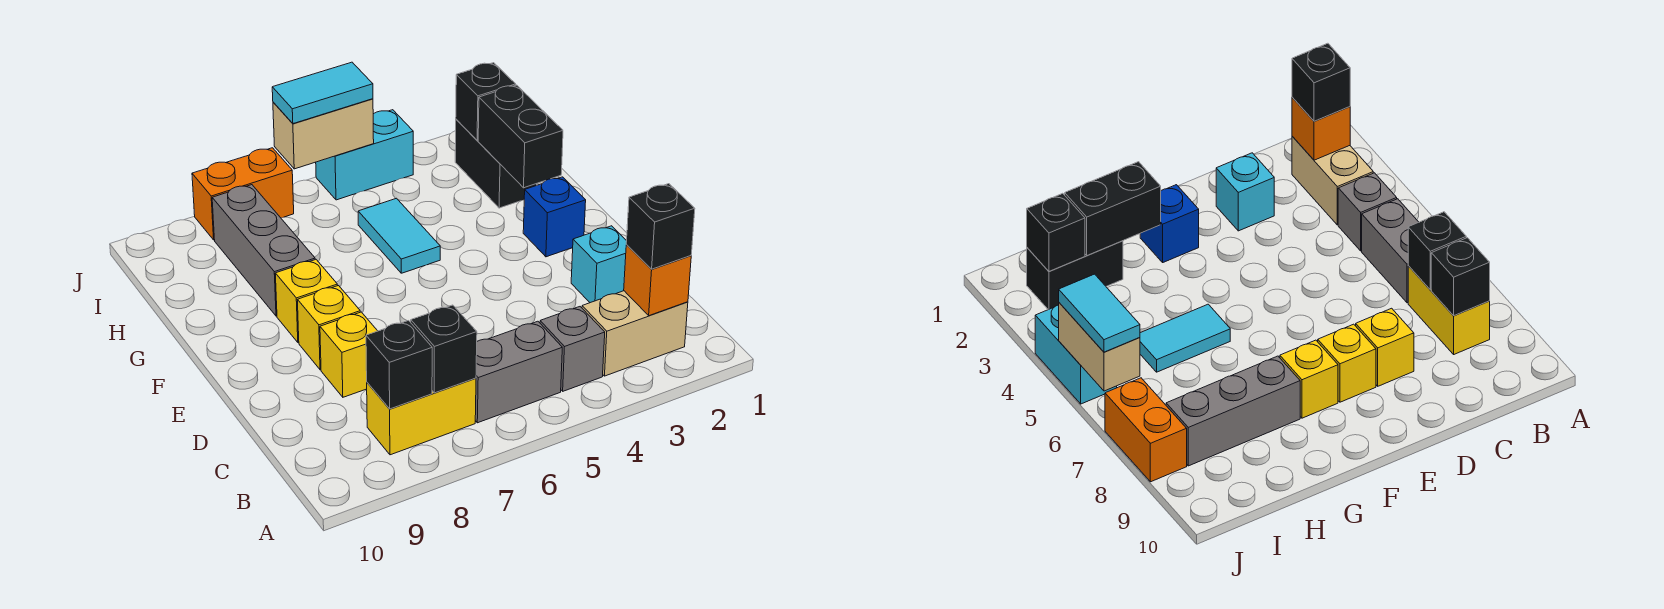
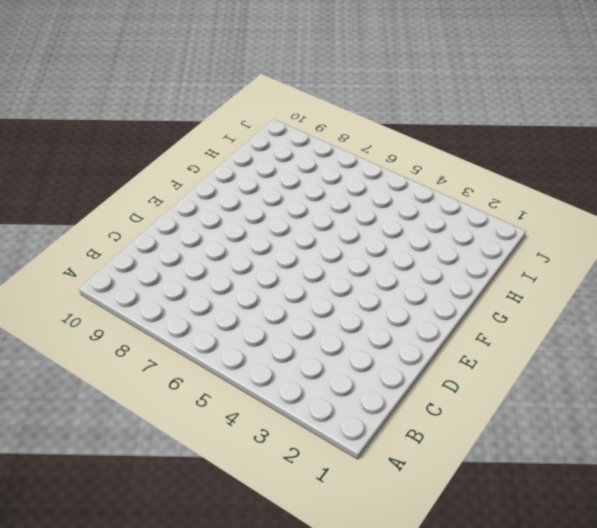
none -> tan 1x2 brick [582,291,688,376]
none -> grey 1x1 brick [540,307,605,391]
none -> grey 1x2 brick [475,321,562,423]

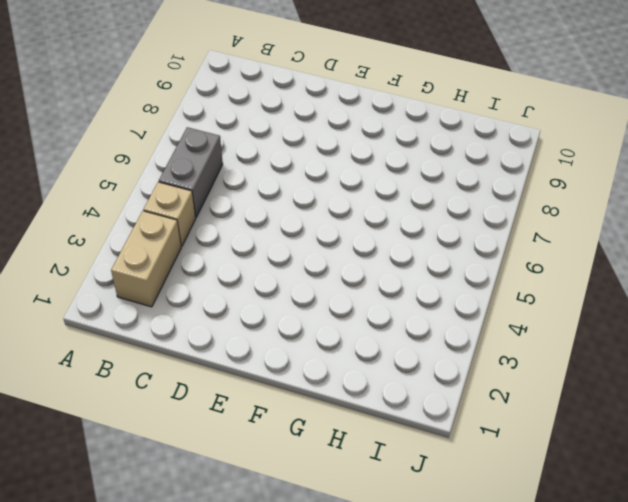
tan 1x1 brick [143,182,196,246] -> grey 1x1 brick [540,307,605,391]
none -> yellow 1x2 brick [367,378,476,455]
none -> cyan 1x1 brick [571,226,627,303]
none -> yellow 1x1 brick [320,312,377,397]

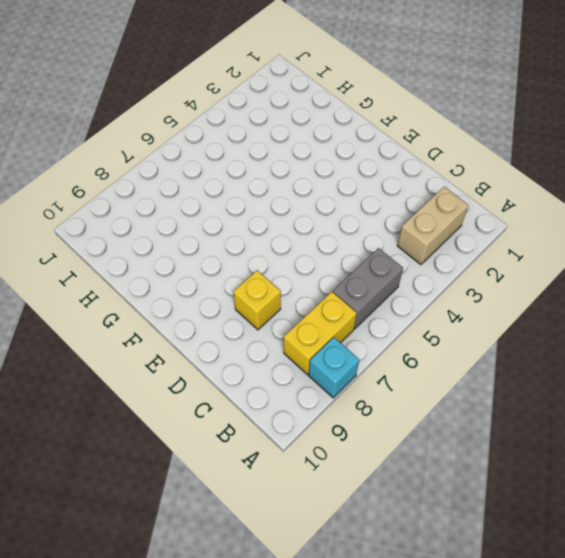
cyan 1x1 brick [309,337,359,398] -> cyan 1x1 brick moved to [571,226,627,303]
none -> grey 1x1 brick [540,307,605,391]
none -> yellow 1x1 brick [298,286,360,370]
none -> blue 1x1 brick [523,177,586,257]

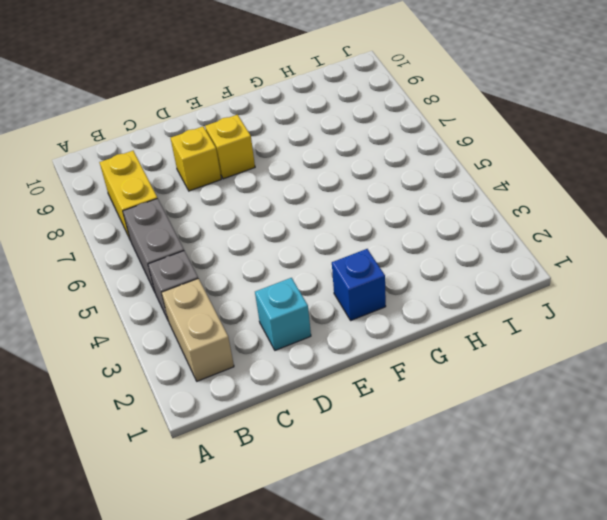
none -> yellow 1x1 brick [275,259,338,343]
none -> cyan 1x2 tile [358,198,440,273]
none -> grey 1x3 brick [212,185,315,316]

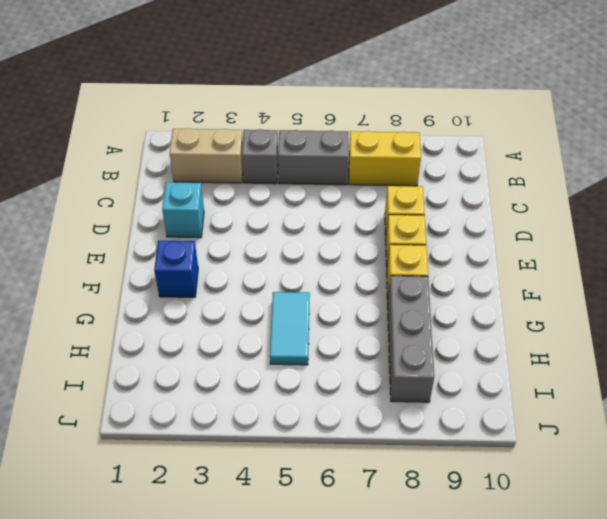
none -> black 1x2 brick [455,119,537,208]
none -> cyan 1x2 brick [316,110,413,200]
none -> orange 1x2 brick [192,148,294,240]

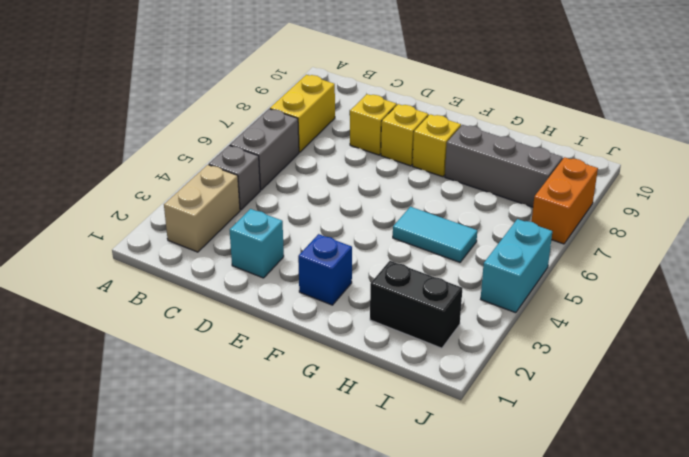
none -> orange 1x1 brick [624,245,691,316]
none -> black 1x1 brick [411,305,477,393]
none -> black 1x1 brick [366,321,432,409]

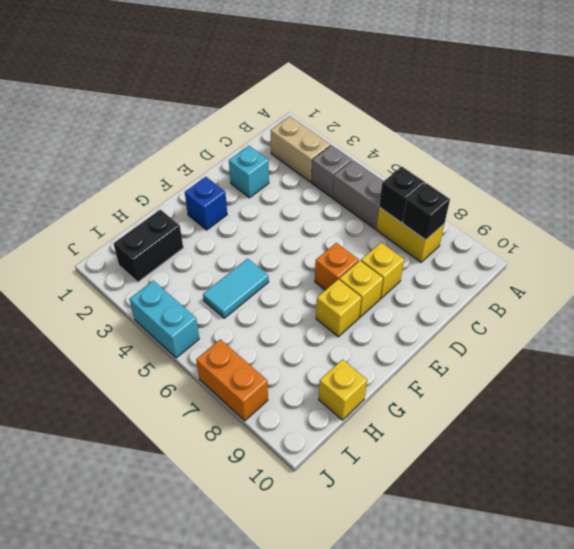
orange 1x1 brick [315,243,359,290] -> orange 1x1 brick moved to [624,245,691,316]
yellow 1x1 brick [319,360,367,420] -> none
none -> grey 1x3 brick [212,185,315,316]
none -> black 1x2 brick [478,85,563,188]
none -> black 1x1 brick [456,63,516,140]

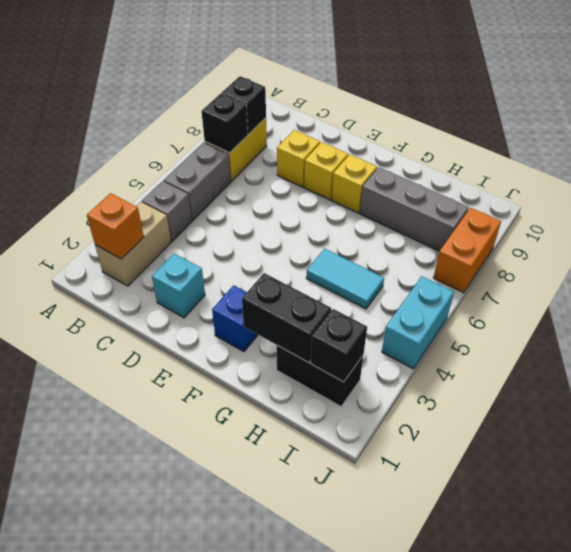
none -> tan 1x2 brick [273,99,374,169]
none -> black 1x1 brick [626,184,695,269]
none -> cyan 1x2 tile [272,62,373,124]

